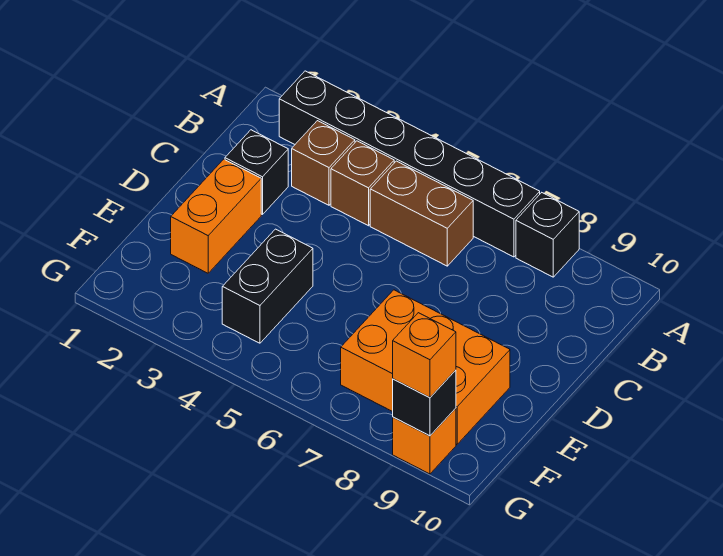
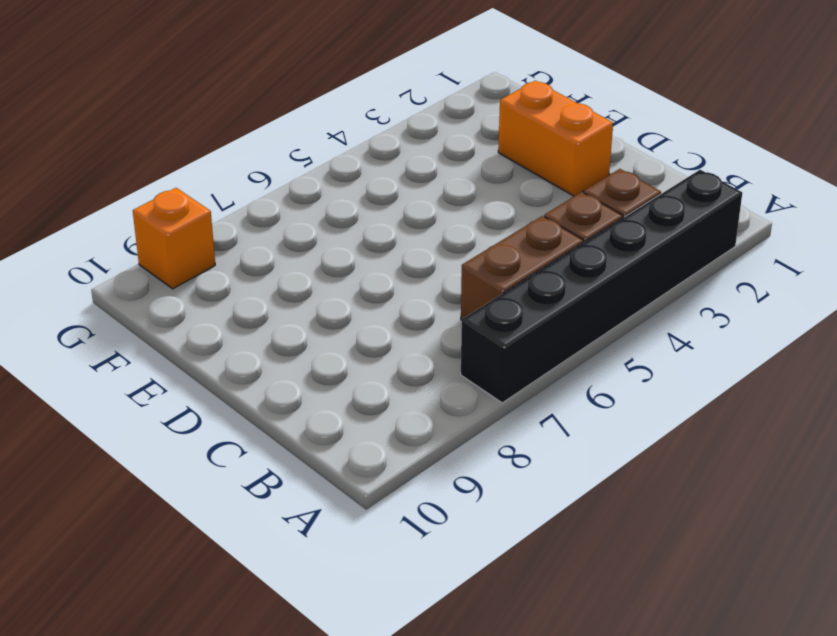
none -> black 1x1 brick [516,193,579,277]
none -> black 1x1 brick [225,130,288,215]
none -> black 1x2 brick [222,229,313,343]

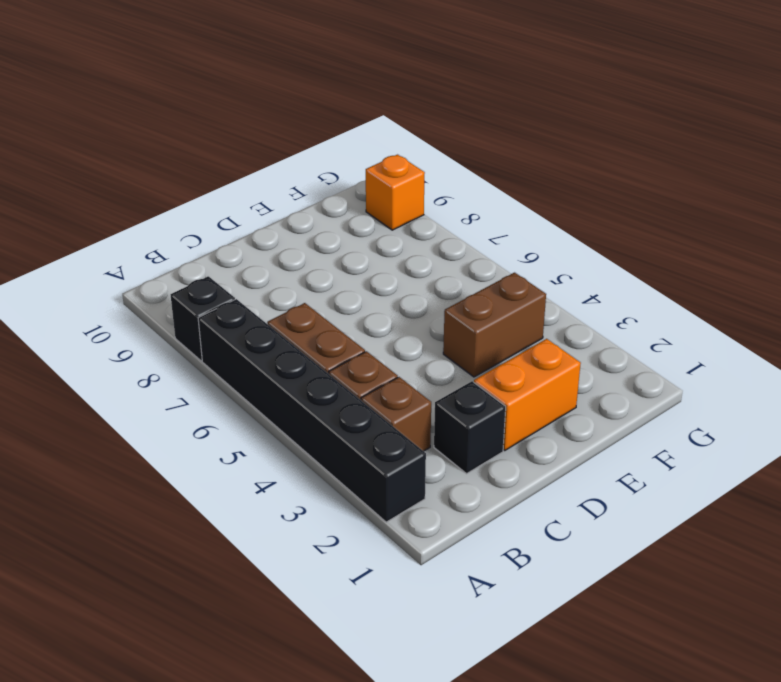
brown 1x2 brick [443,273,546,377] -> black 1x2 brick [222,229,313,343]
none -> orange 2x3 brick [341,290,510,444]
none -> black 1x1 brick [393,370,456,436]
none -> orange 1x1 brick [393,313,456,397]

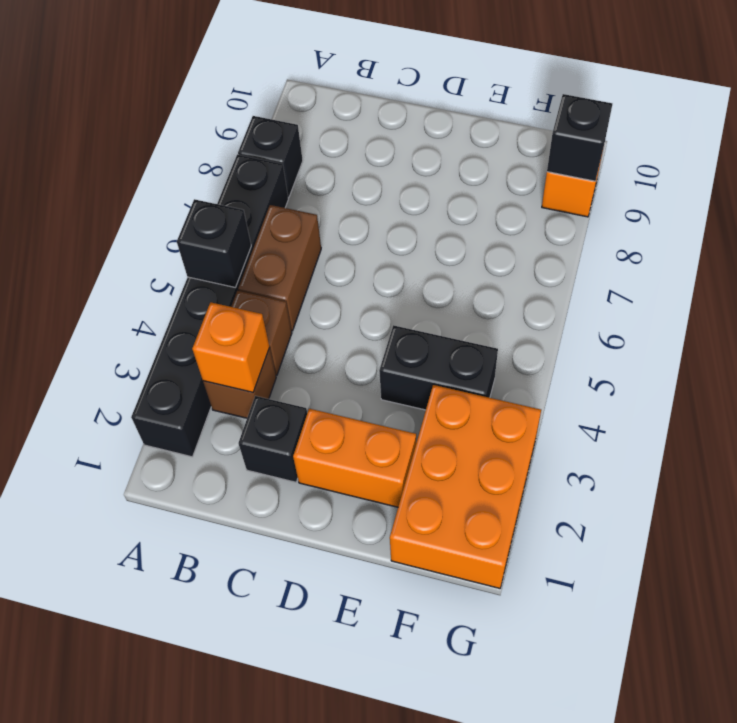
black 1x1 brick [177,199,251,288] -> none
orange 1x1 brick [192,302,270,392] -> orange 1x1 brick moved to [393,313,456,397]
orange 2x3 brick [390,385,541,588] -> orange 2x3 brick moved to [341,290,510,444]

